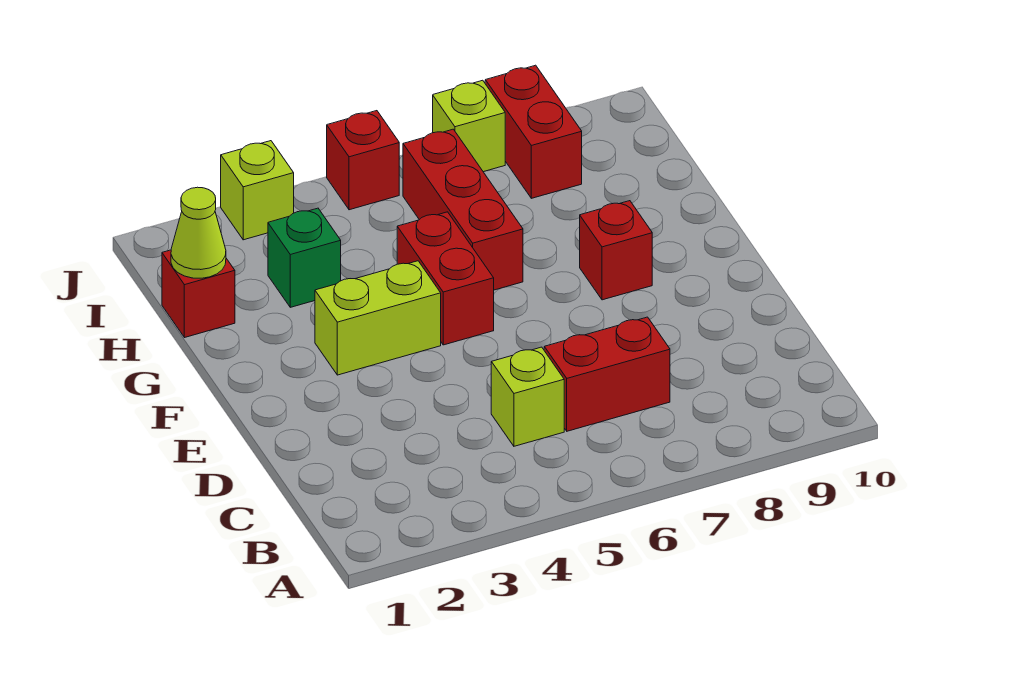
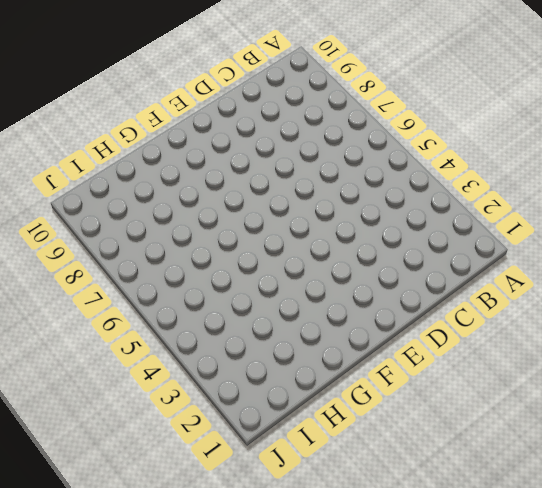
none -> lime 1x1 brick [491,347,564,446]
none -> red 1x2 brick [544,317,670,431]
none -> lime 1x2 brick [315,261,441,375]

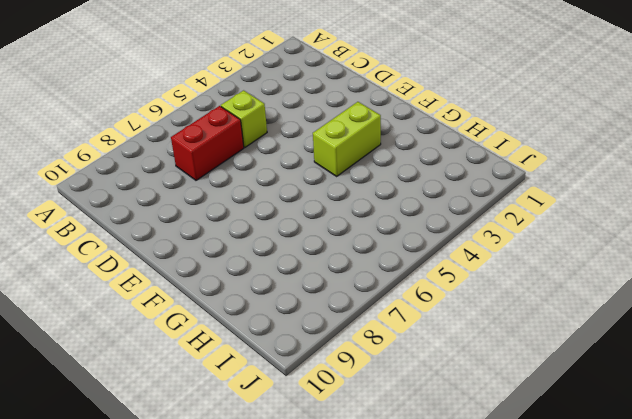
none -> red 1x2 brick [397,212,494,345]
none -> red 1x1 brick [580,201,652,300]
none -> red 1x3 brick [403,129,523,290]

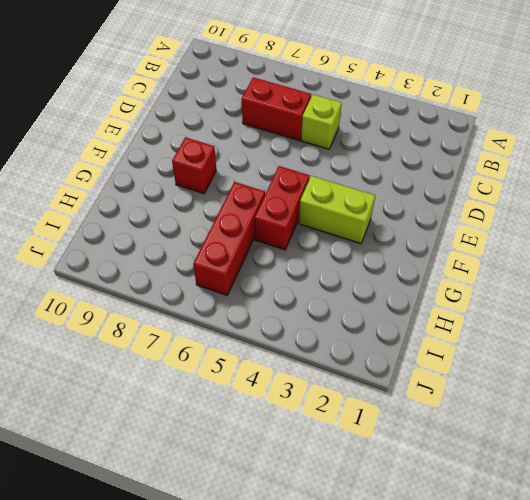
none -> red 1x1 brick [162,250,235,338]
none -> green 1x1 brick [268,208,341,307]
none -> red 1x2 brick [485,65,582,198]

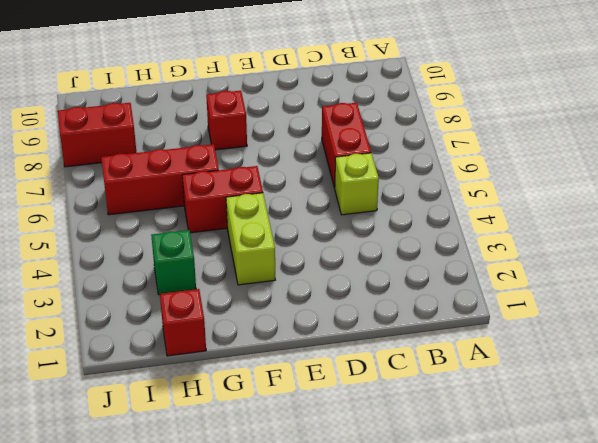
none -> lime 1x1 brick [221,141,294,240]
none -> red 1x1 brick [327,111,399,210]
none -> lime 1x1 brick [433,80,505,172]

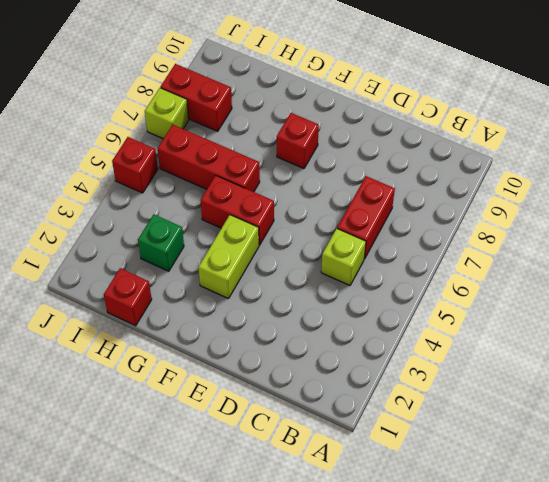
none -> lime 1x1 brick [221,141,294,240]
none -> lime 1x1 cone [171,187,226,278]

